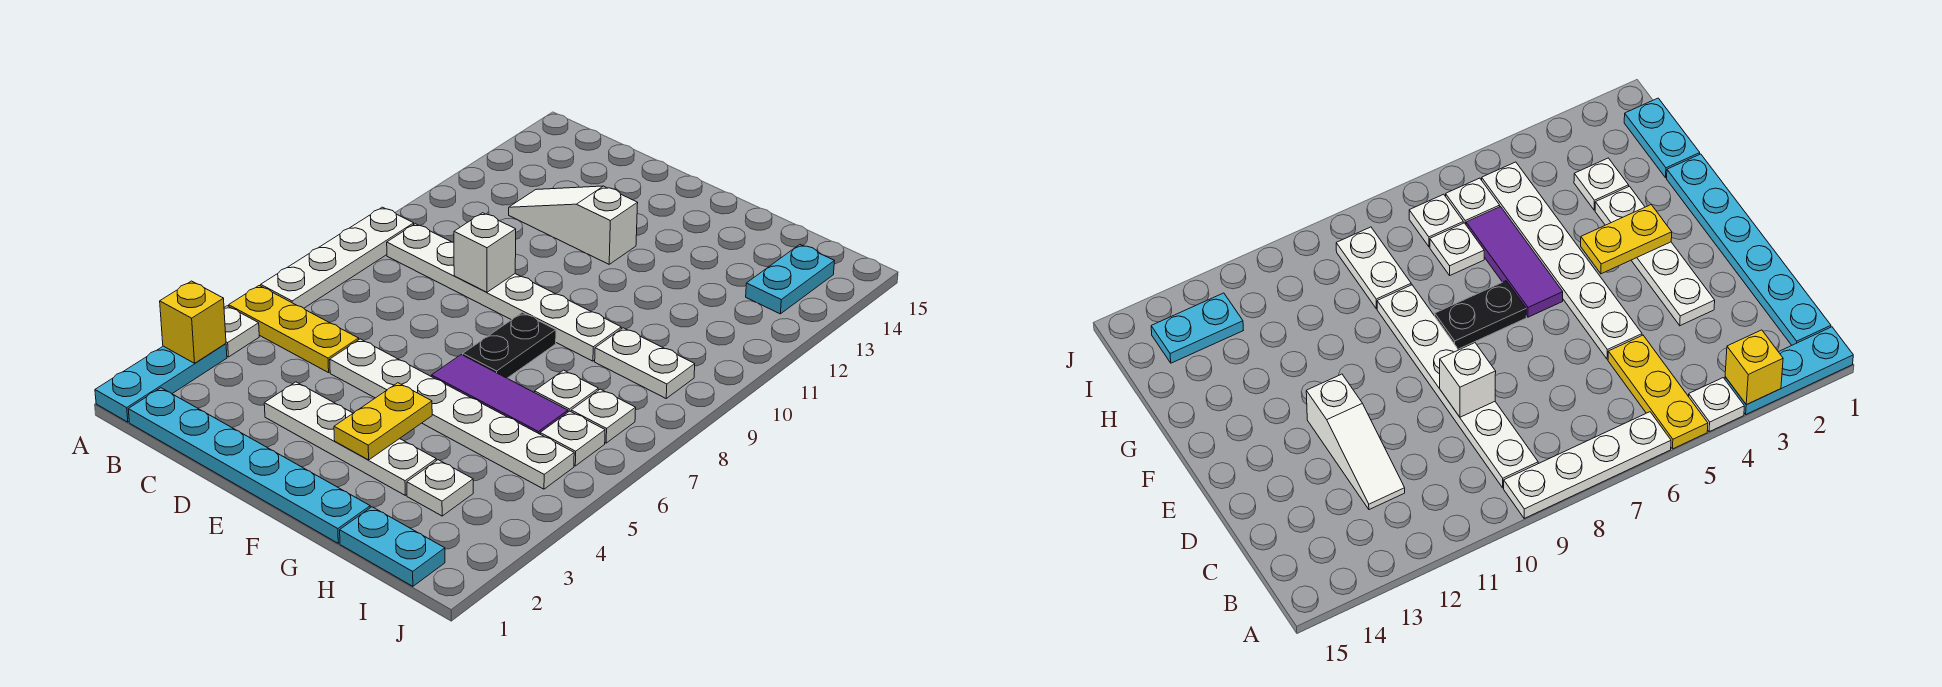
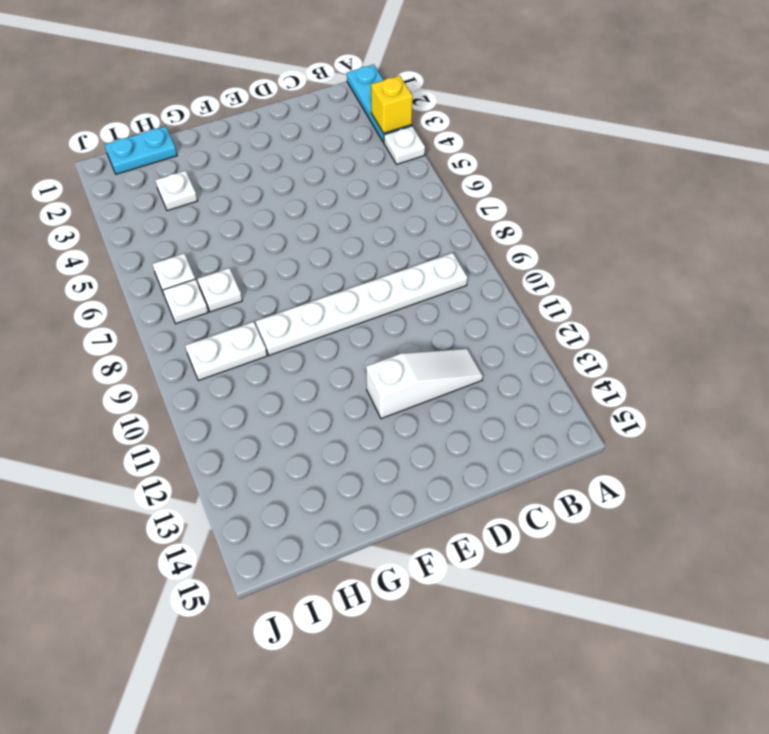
none -> yellow 1x3 plate [229,286,359,373]
none -> white 1x4 plate [261,207,414,308]
none -> cyan 1x6 plate [128,388,370,543]

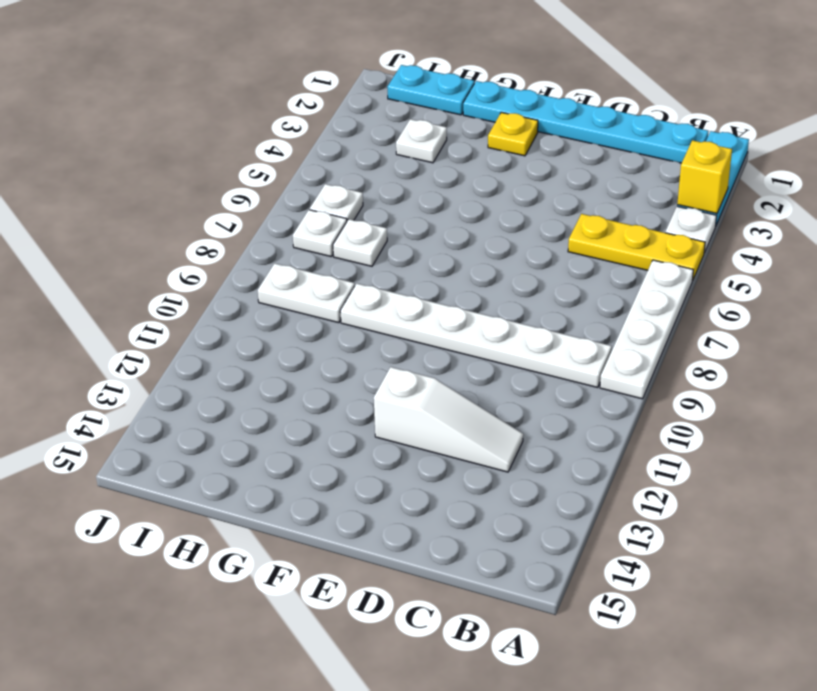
yellow 1x1 plate [488,112,538,156] -> none
none -> white 1x4 plate [264,382,436,495]
none -> white 1x6 plate [330,339,574,489]
none -> purple 1x3 tile [432,355,568,434]

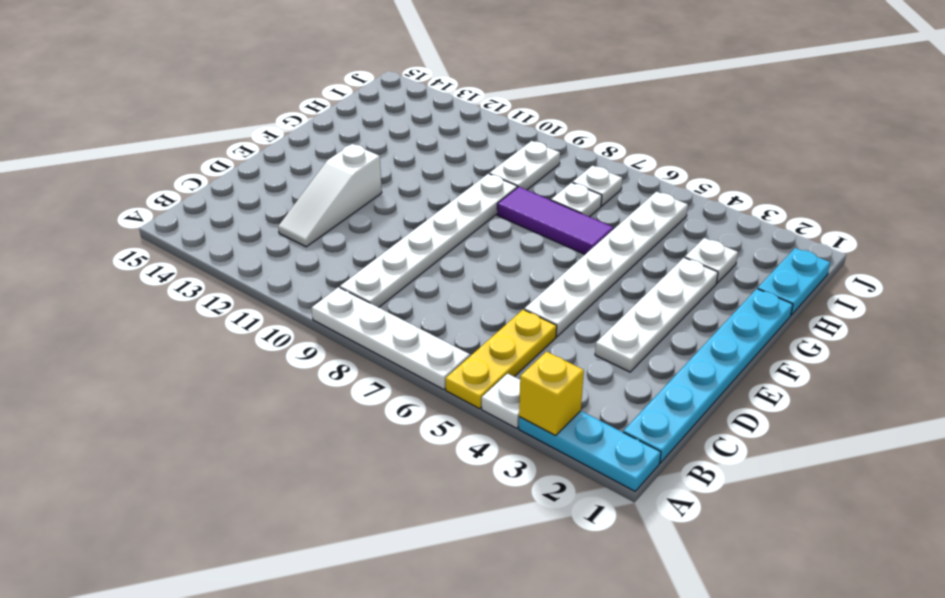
purple 1x3 tile [497,187,614,254] -> purple 1x3 tile turned to [432,355,568,434]
none -> black 1x2 plate [463,313,556,378]
none -> white 1x1 plate [540,411,605,466]
none -> cyan 1x2 plate [746,245,834,314]

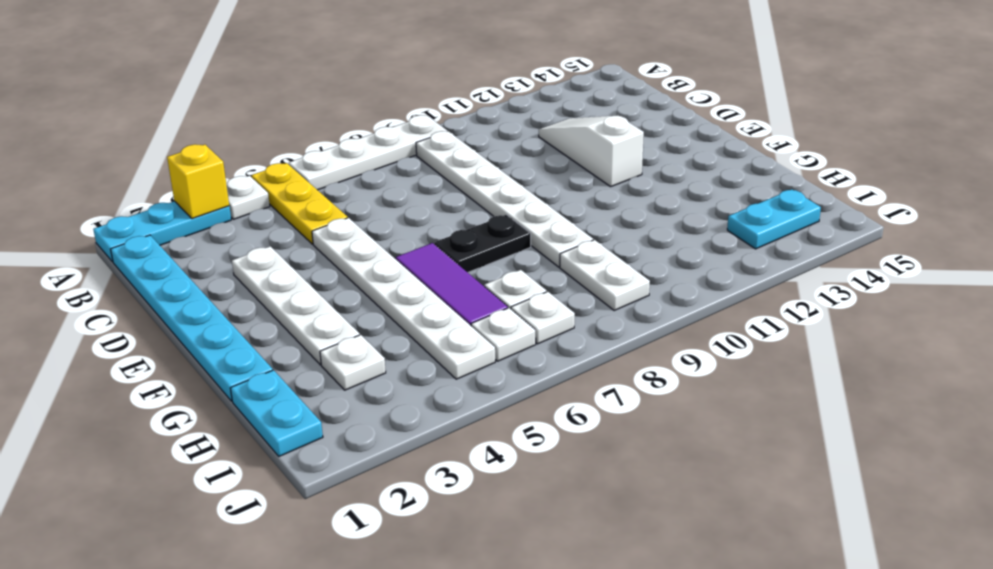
none -> white 1x1 brick [454,213,516,292]
none -> yellow 1x2 plate [334,383,432,460]

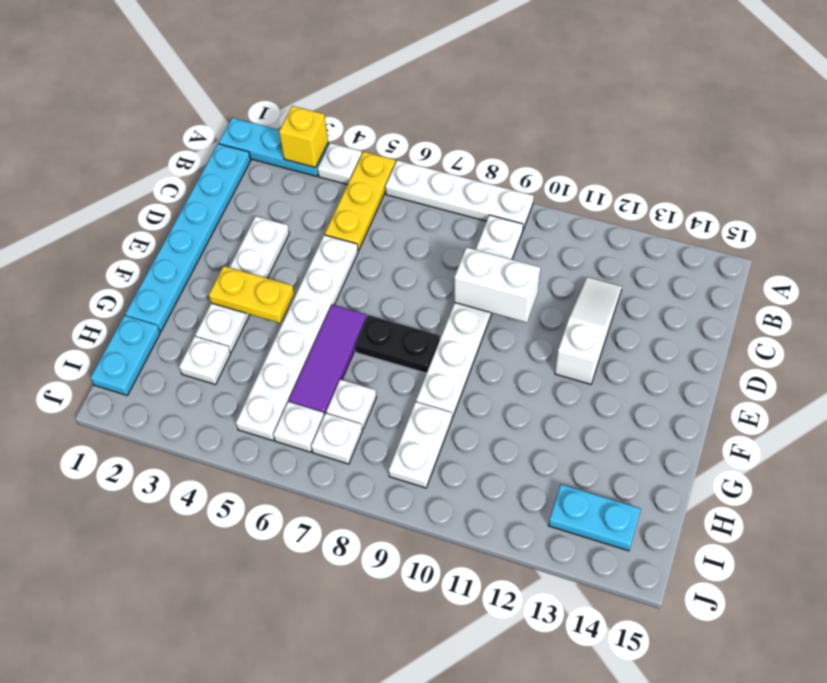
white 1x2 brick [454,247,540,323] -> white 1x1 brick [454,213,516,292]

